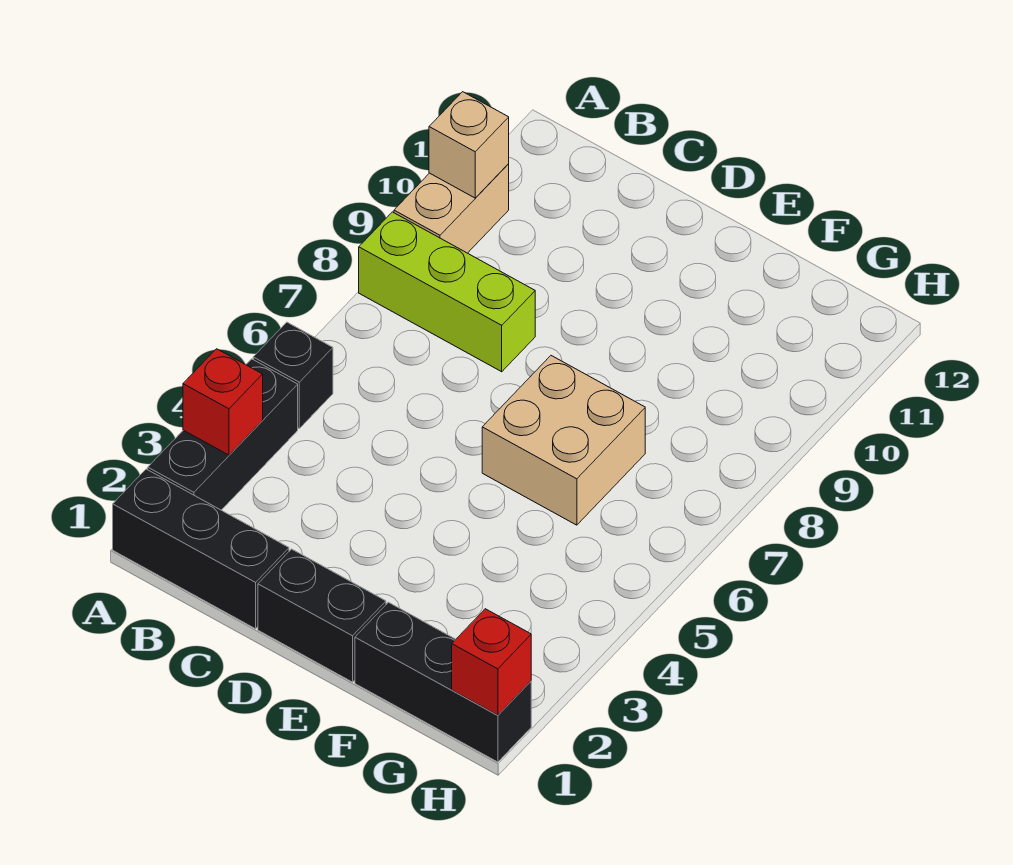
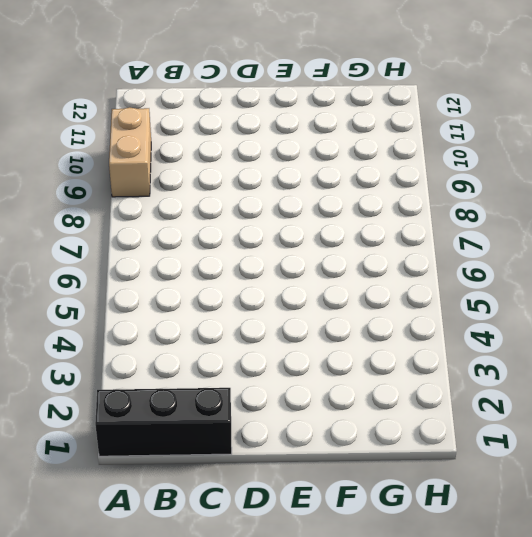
none -> black 1x3 brick [148,359,298,510]
none -> black 1x1 brick [253,322,333,428]

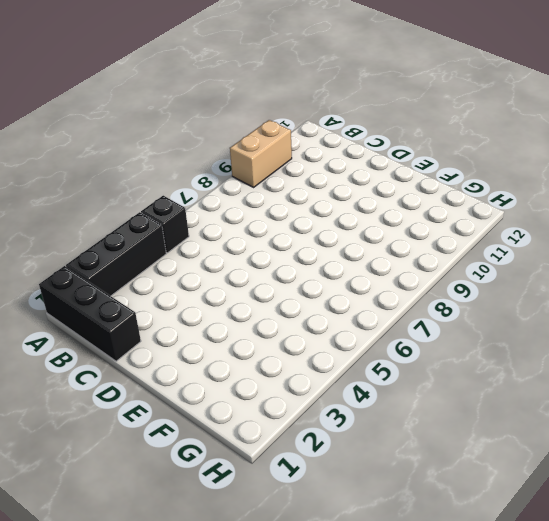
none -> lime 1x3 brick [359,212,535,372]
none -> black 1x2 brick [258,549,386,682]

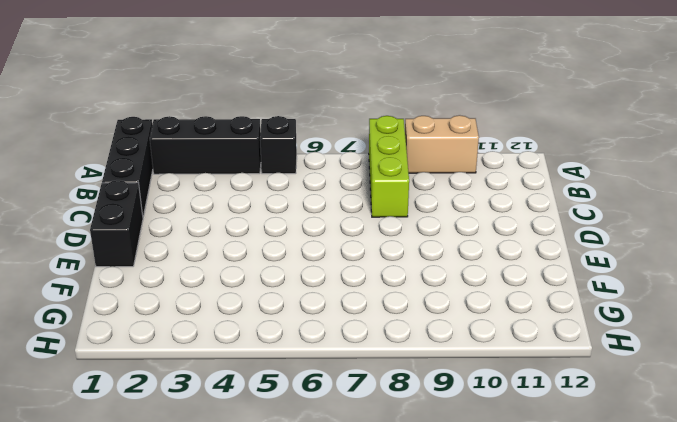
none -> tan 2x2 brick [482,356,645,525]
none -> black 1x3 brick [355,602,531,762]

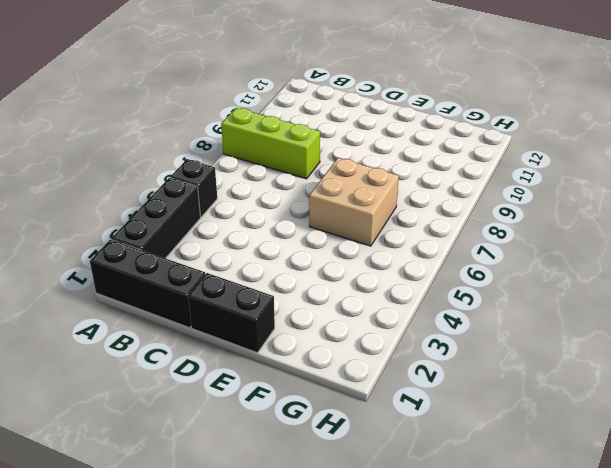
none -> tan 1x2 brick [394,164,509,253]
none -> black 1x3 brick [355,602,531,762]

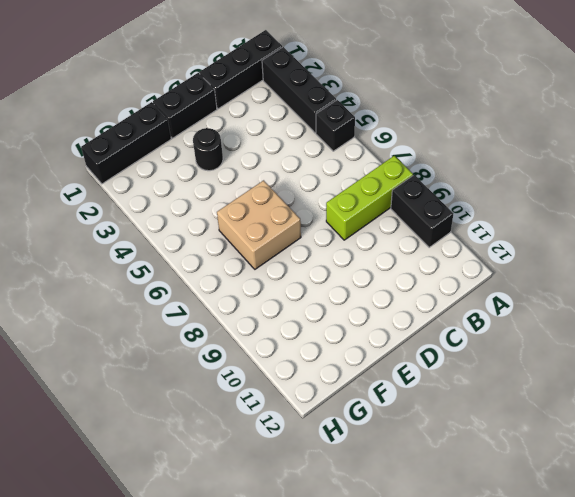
black 1x2 brick [391,175,453,247] -> tan 1x2 brick [394,164,509,253]
black 1x1 round brick [193,128,223,171] -> none
none -> red 1x1 brick [183,349,263,455]
none -> tan 1x1 brick [429,92,509,198]

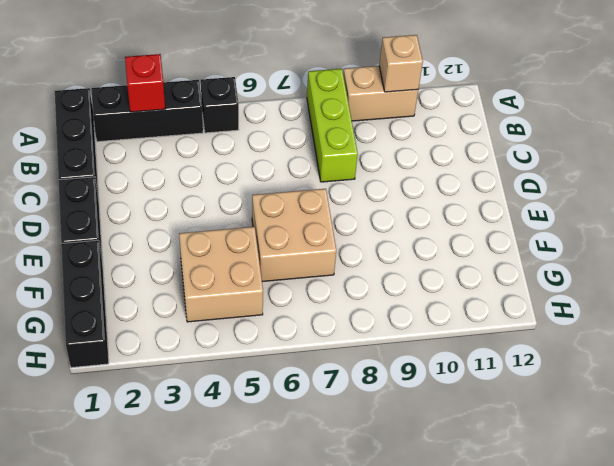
tan 2x2 brick [179,227,263,322] -> none
none -> red 1x1 brick [452,609,531,715]

